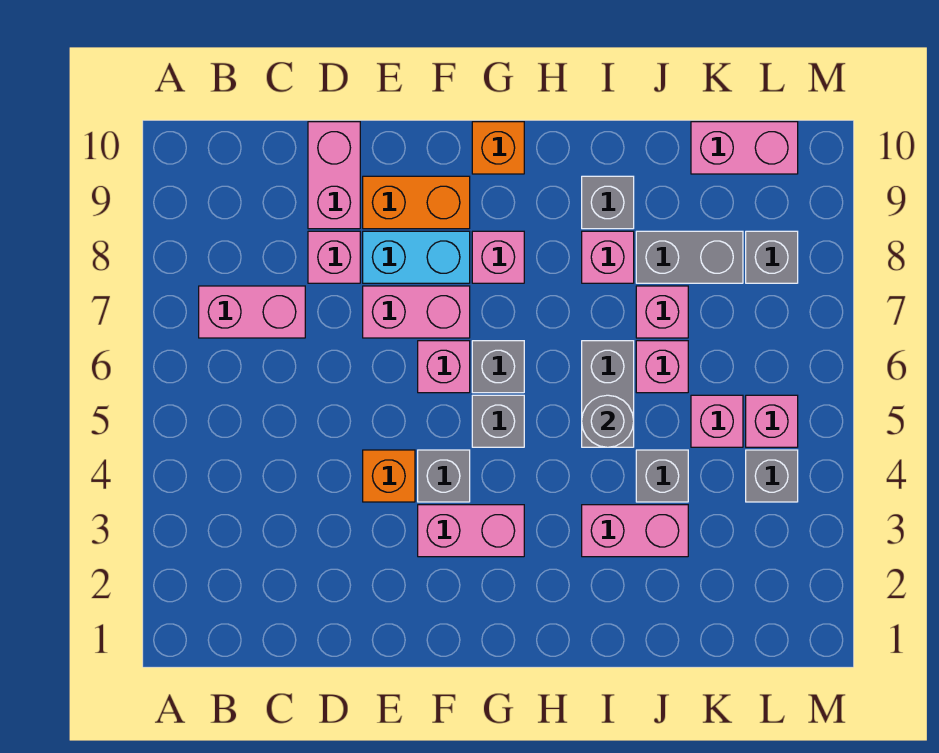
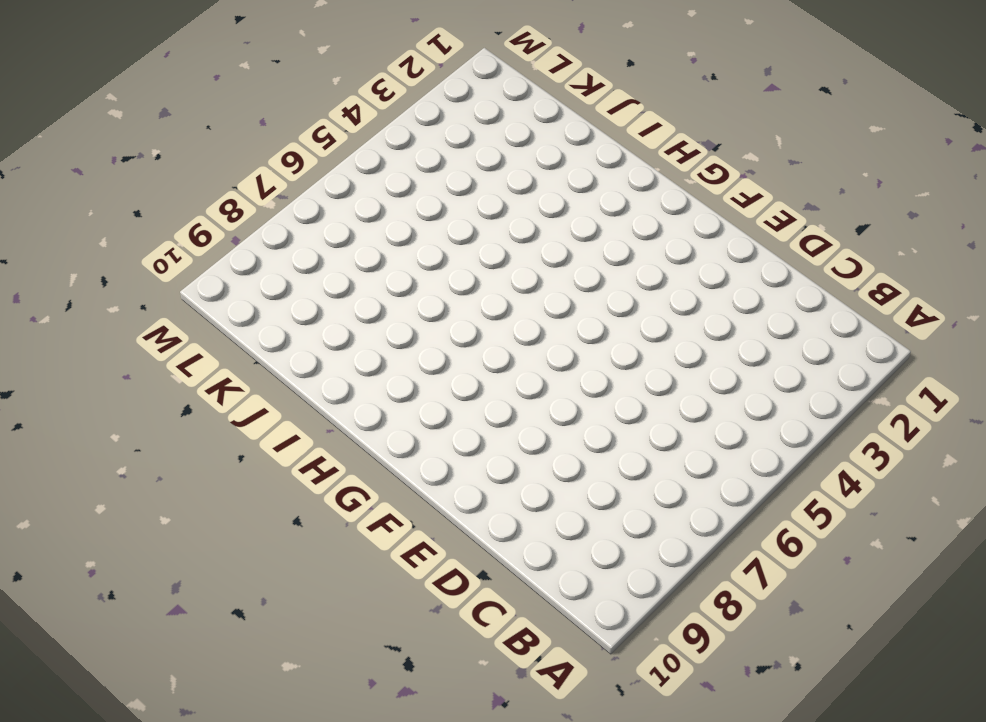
none -> pink 1x2 brick [199,286,305,338]
none -> pink 1x1 brick [308,231,360,283]
none -> pink 1x2 brick [308,122,360,229]

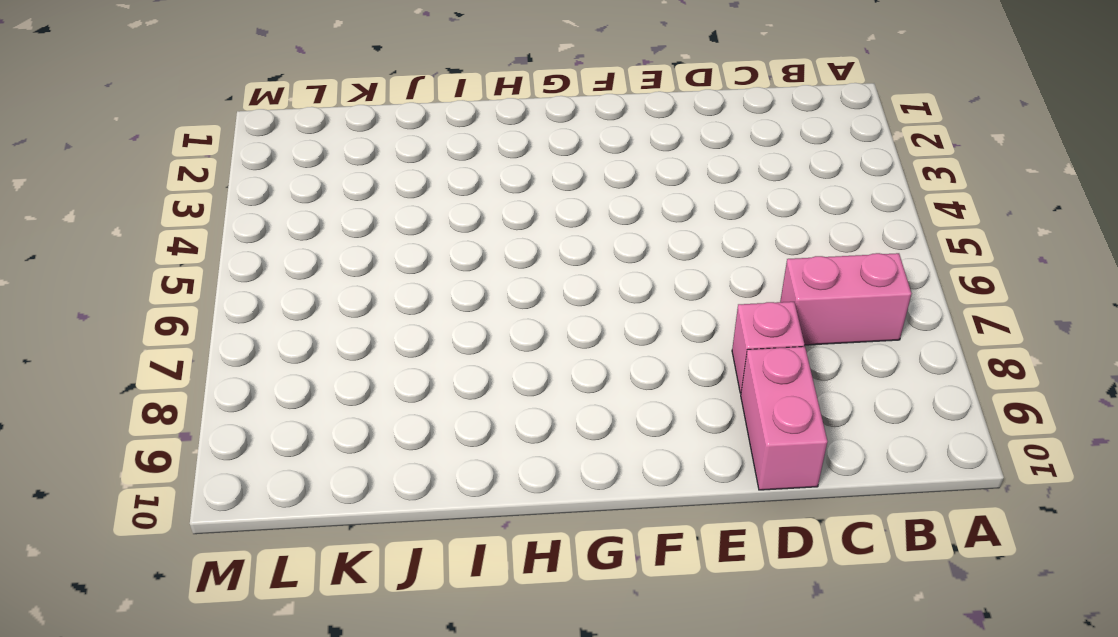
none -> orange 1x1 brick [363,450,415,502]
none -> pink 1x2 brick [363,286,470,338]
none -> cyan 1x2 brick [363,231,470,283]

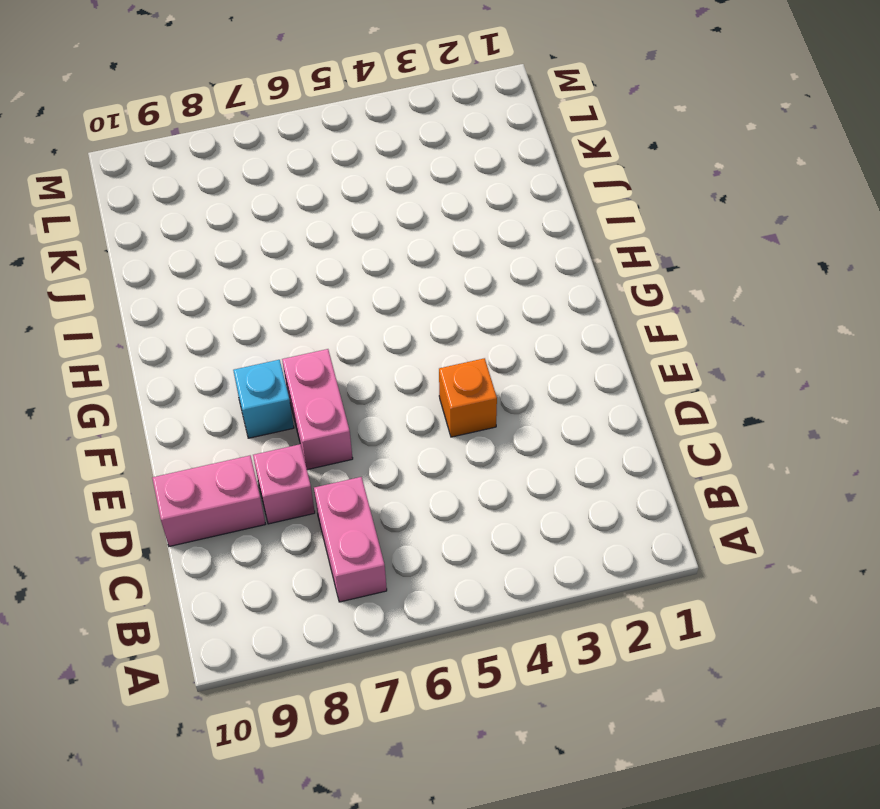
cyan 1x1 brick [233,360,294,438] -> cyan 1x2 brick [363,231,470,283]
none -> orange 1x2 brick [363,176,470,229]
none -> pink 1x2 brick [418,505,524,557]
none -> grey 1x1 brick [418,450,470,502]

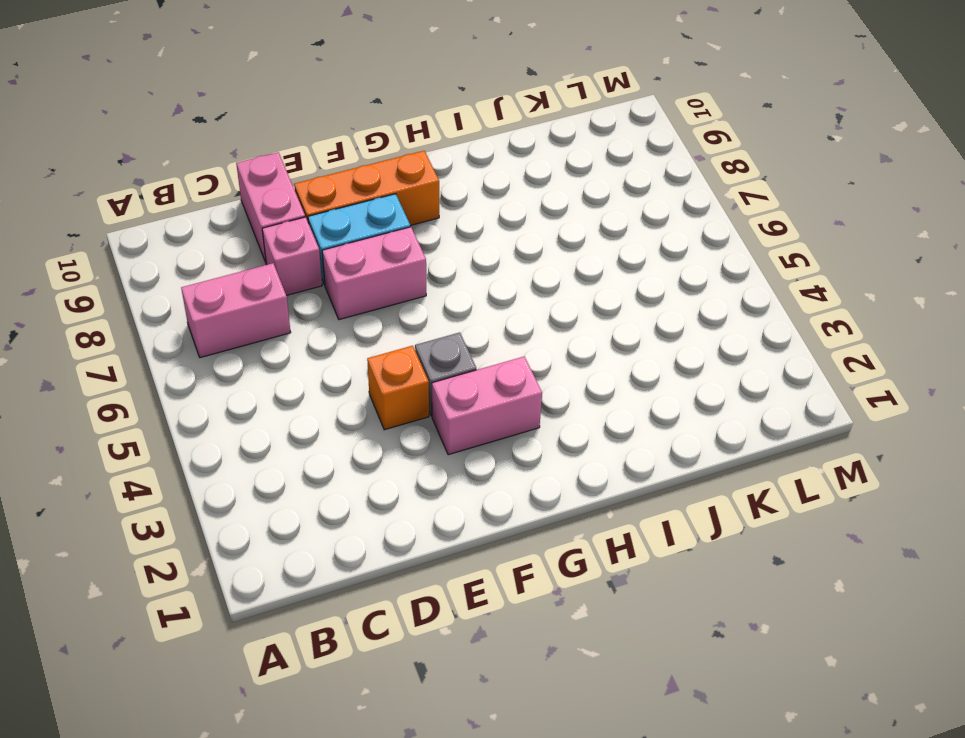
orange 1x3 brick [294,151,439,226] -> orange 1x2 brick [363,176,470,229]
none -> pink 1x1 brick [418,341,470,393]
none -> grey 1x1 brick [472,395,524,447]
none -> grey 1x1 brick [472,341,524,393]

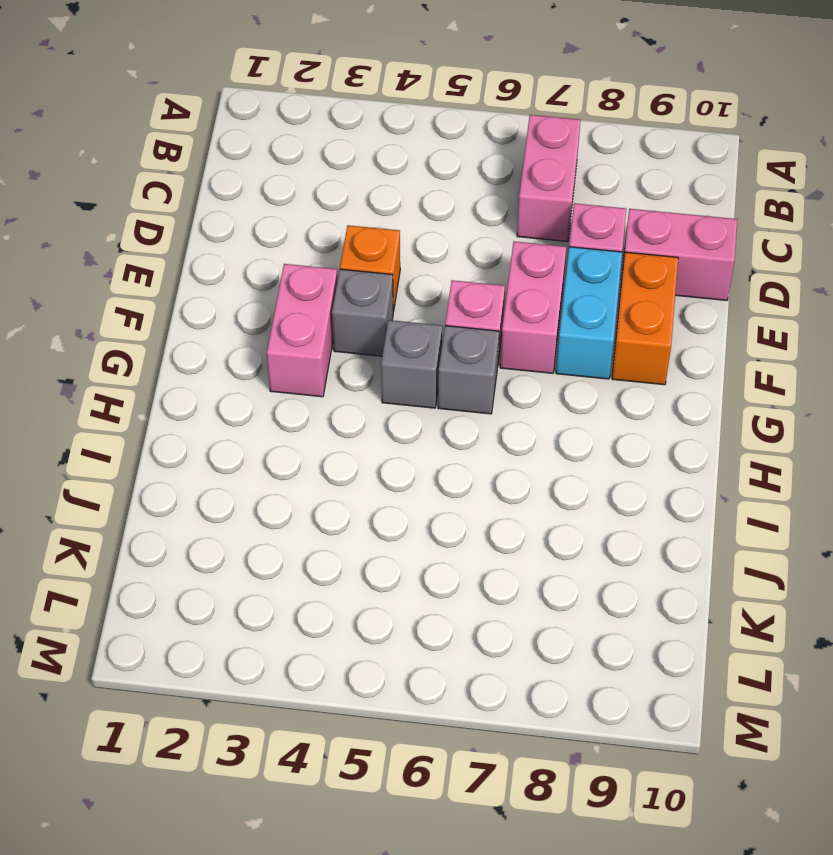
none -> pink 1x1 brick [472,231,524,283]
none -> orange 1x1 brick [472,122,524,174]
none -> pink 1x2 brick [582,505,688,557]

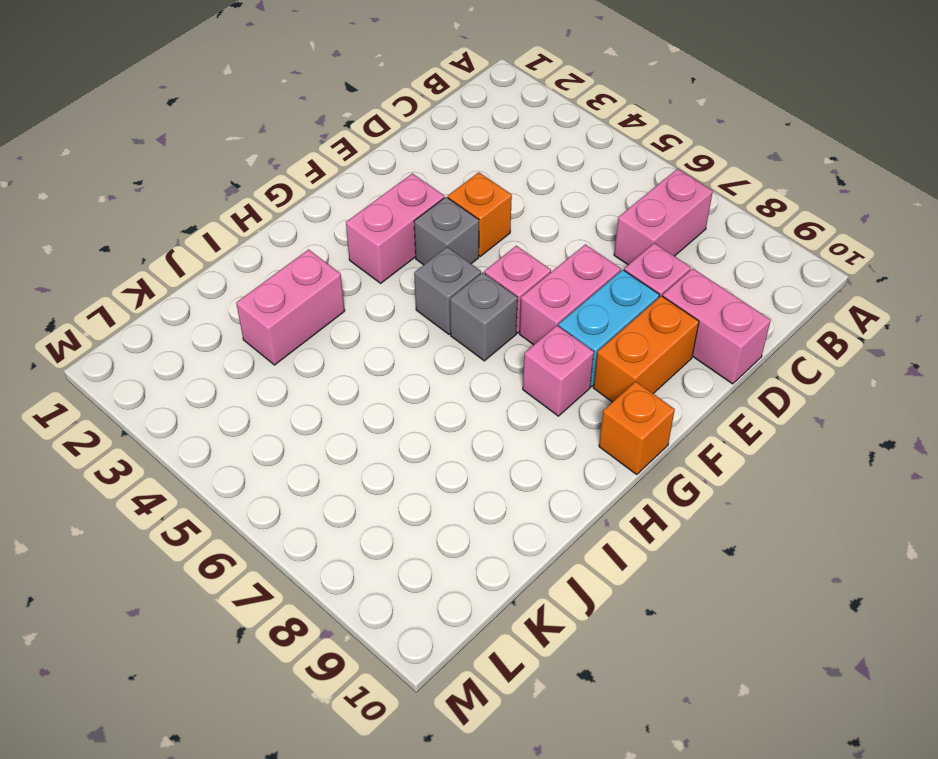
none -> grey 1x2 brick [582,341,634,447]
none -> pink 1x1 brick [582,231,634,283]
none -> grey 1x1 brick [582,176,634,229]

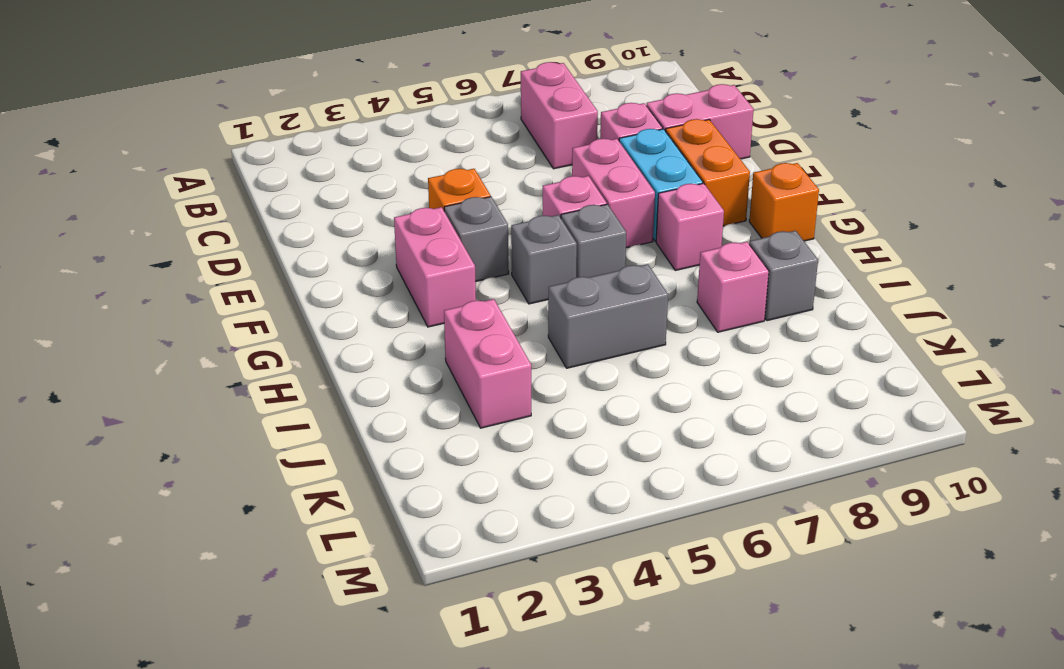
none -> grey 1x1 brick [636,450,688,502]
none -> pink 1x1 brick [636,341,688,393]
none -> pink 1x1 brick [636,286,688,338]

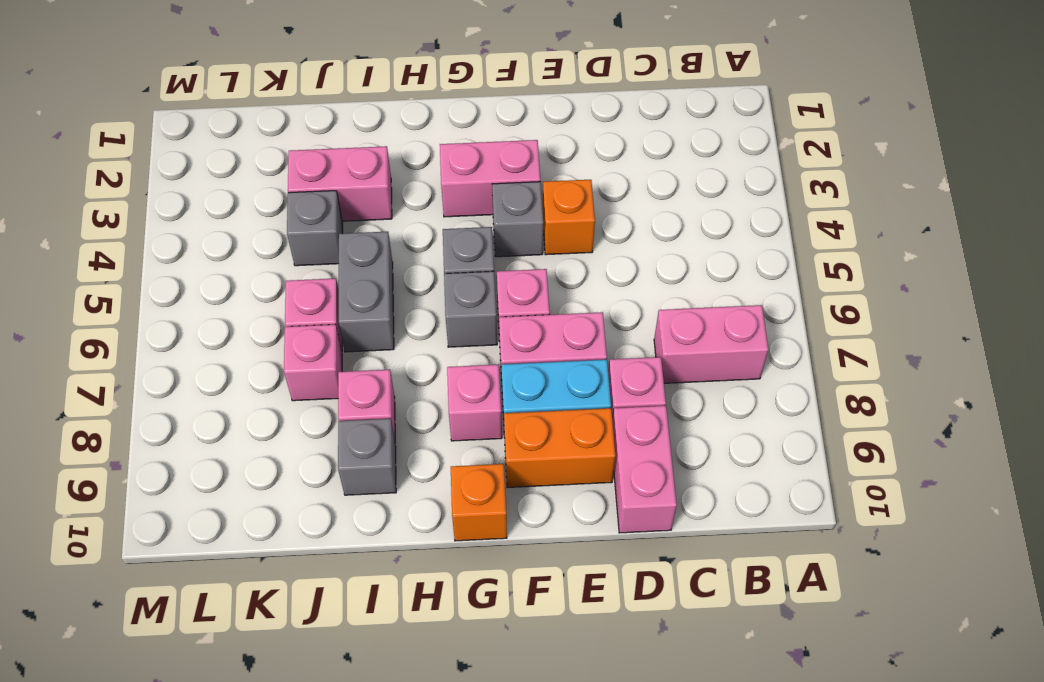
none -> grey 1x2 brick [636,231,743,283]
none -> pink 1x1 brick [691,395,743,447]
none -> pink 1x2 brick [691,122,798,174]

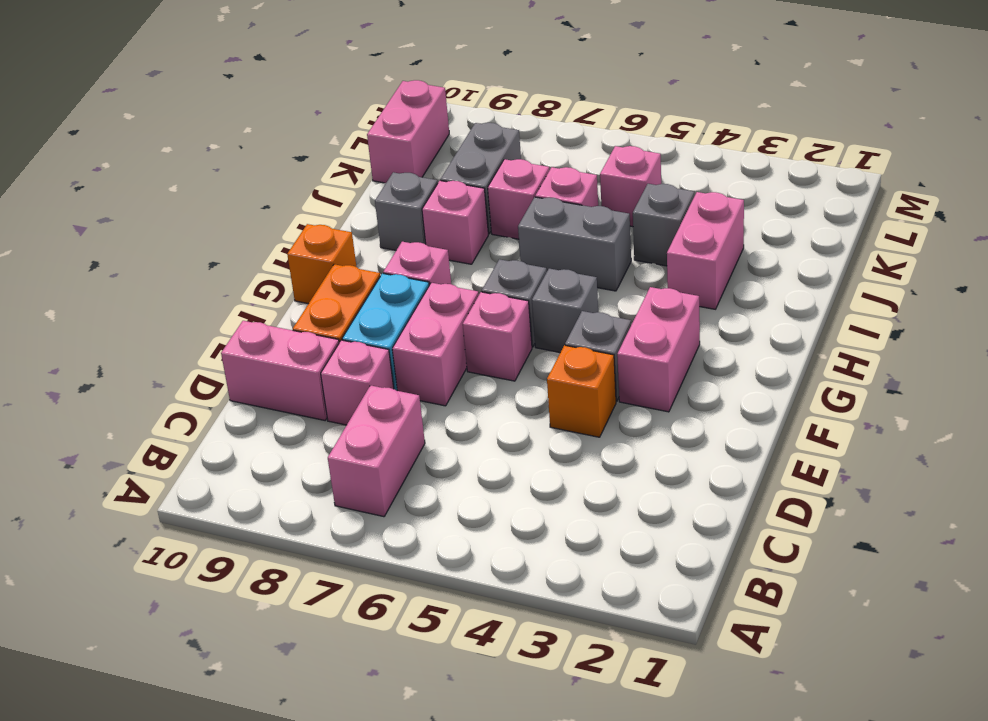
none -> grey 1x1 brick [746,450,798,502]
none -> pink 1x1 brick [746,395,798,447]
none -> grey 1x1 brick [746,231,798,283]

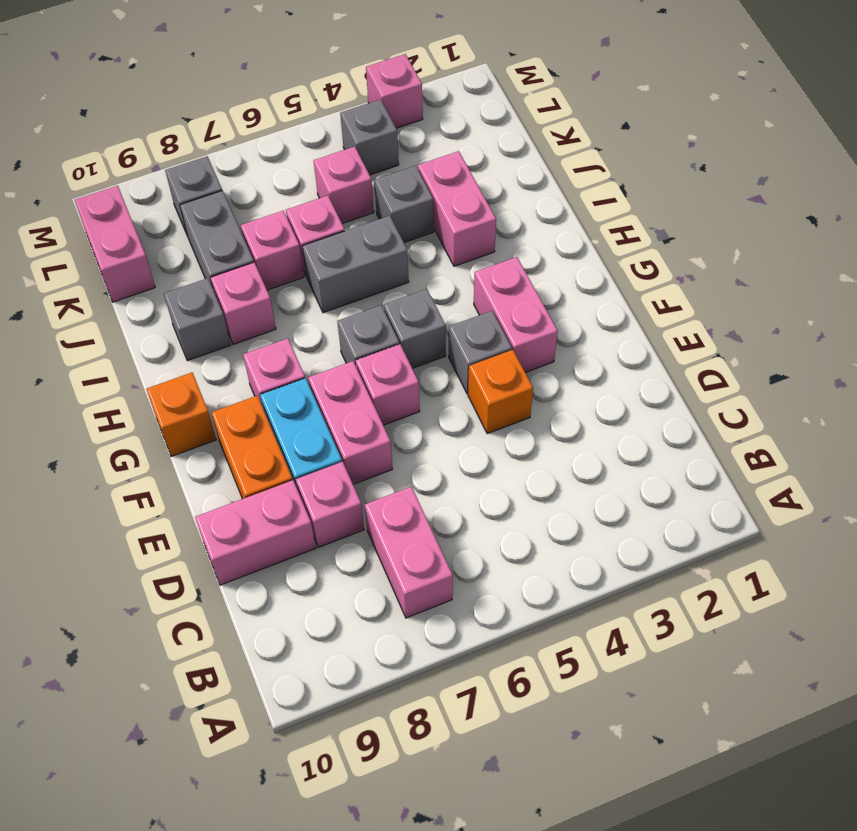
pink 1x1 brick [366,54,423,128] -> pink 1x1 brick moved to [746,395,798,447]
none -> grey 1x1 round brick [582,395,634,447]

